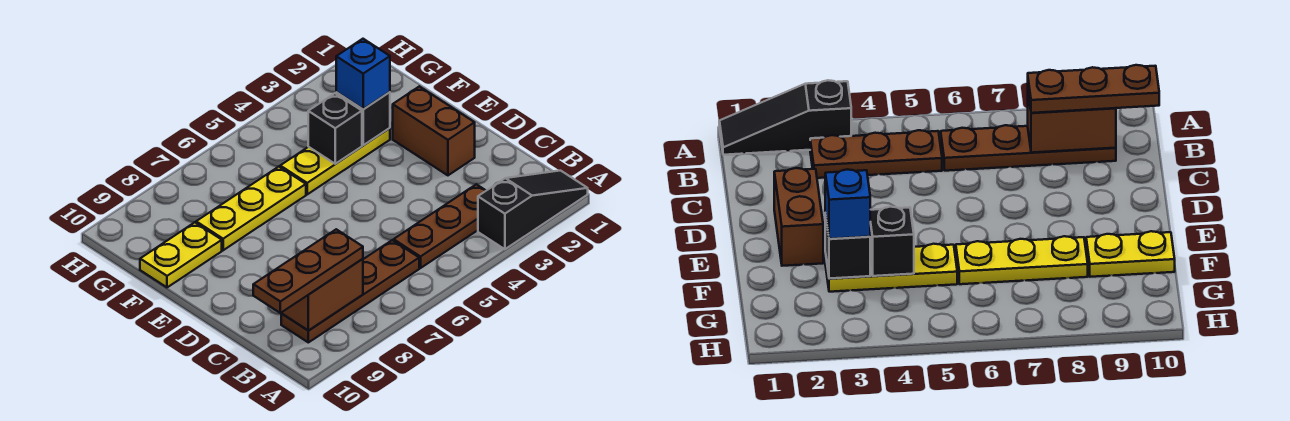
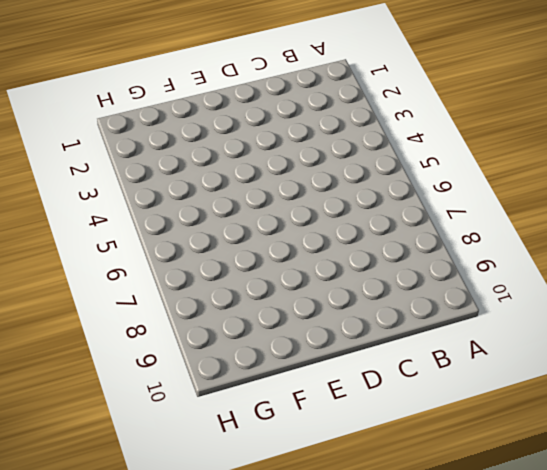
none -> black 1x3 slope [478,171,588,249]
none -> brown 1x3 plate [394,184,486,268]
none -> brown 1x4 plate [281,240,419,342]

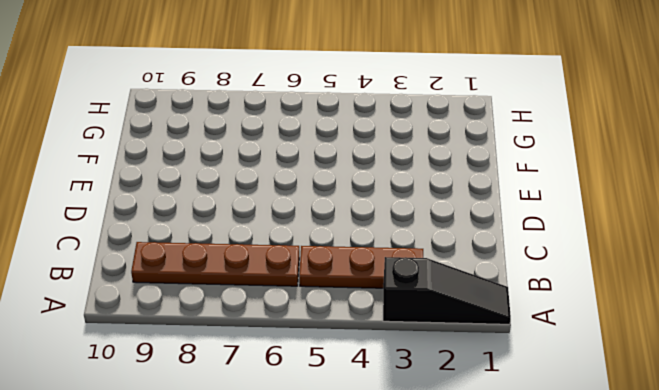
none -> brown 1x2 brick [393,86,475,175]
none -> yellow 1x3 plate [280,128,390,194]
none -> yellow 1x3 plate [196,167,306,250]

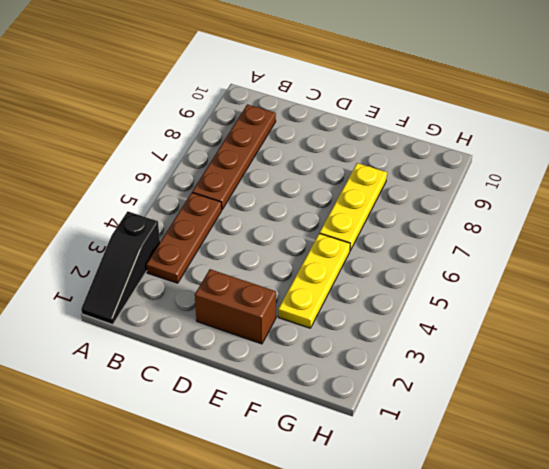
none -> yellow 1x2 plate [140,222,222,287]
none -> brown 1x2 brick [282,259,363,330]
none -> black 1x1 brick [336,92,390,145]

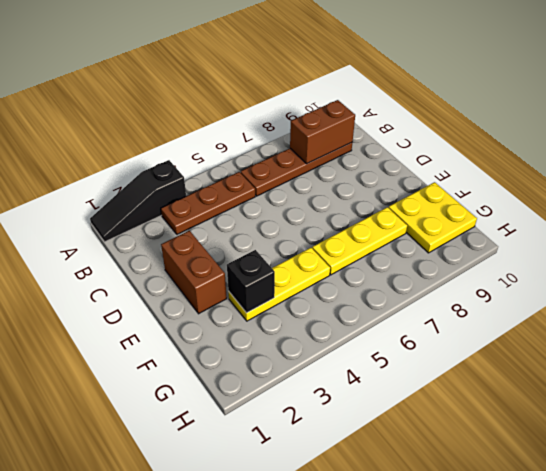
yellow 2x2 plate [389,182,477,253] -> yellow 1x2 plate [140,222,222,287]
none -> black 1x1 brick [308,93,362,164]
none -> brown 1x3 plate [253,229,363,313]
none -> blue 1x1 brick [336,39,390,109]

